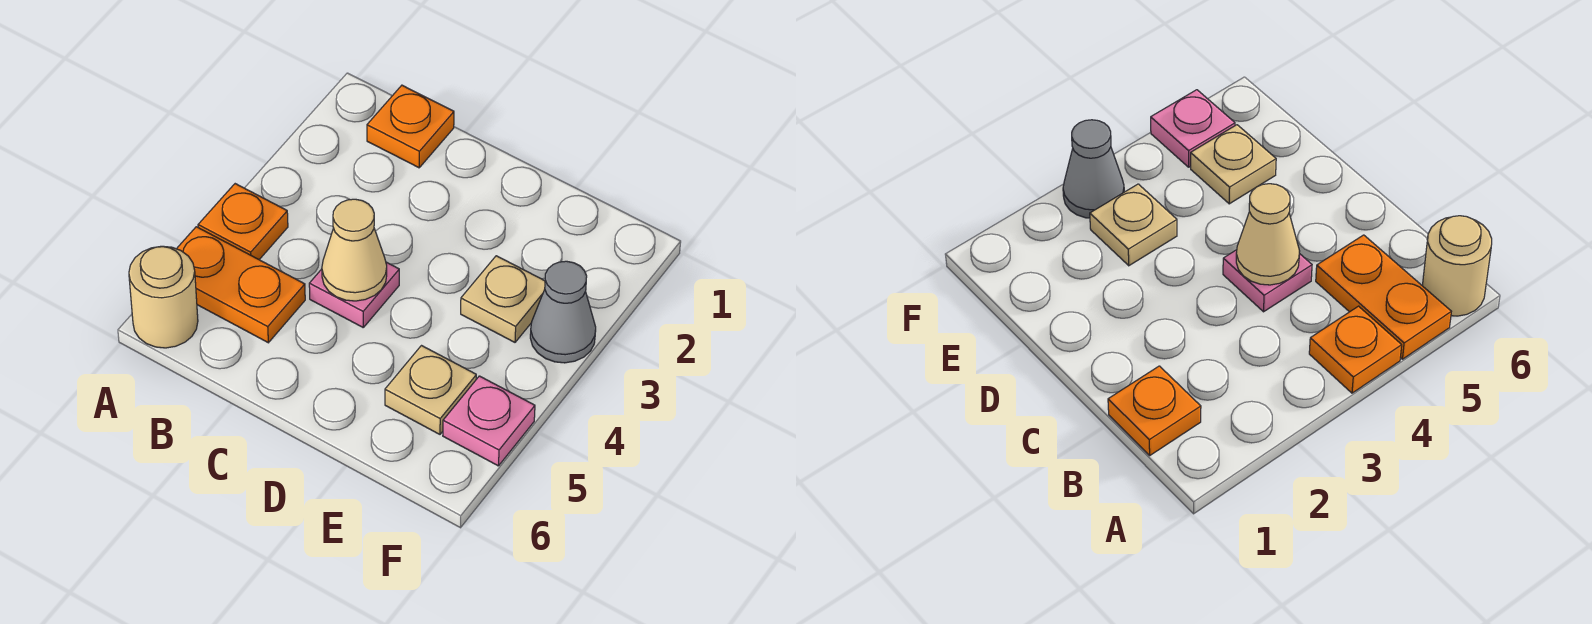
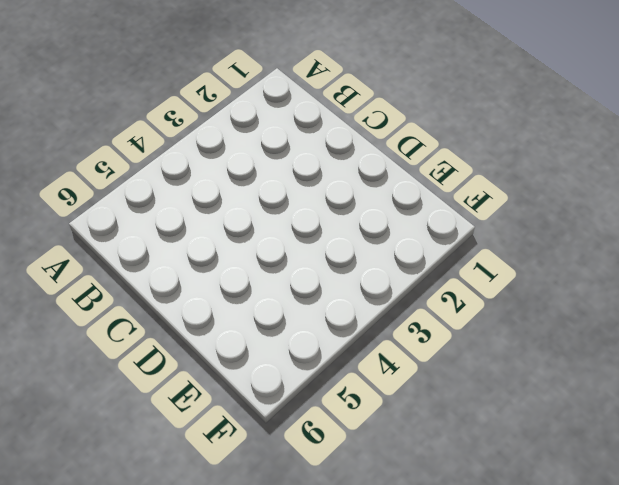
none -> orange 1x1 plate [198,184,288,260]
none -> orange 1x2 plate [177,227,305,343]

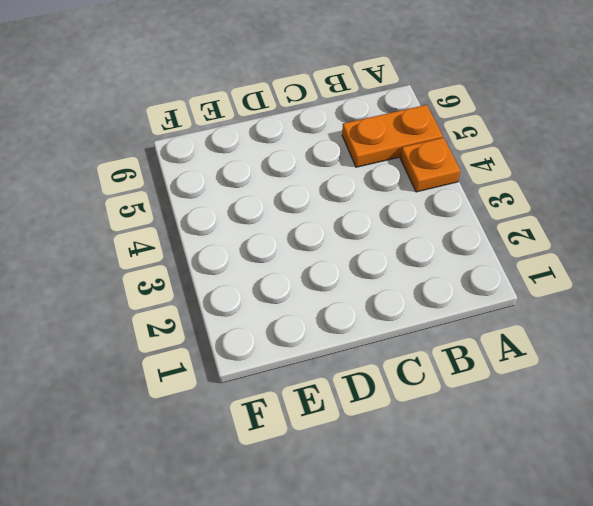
none -> tan 1x1 round brick [129,246,198,348]
none -> orange 1x1 plate [367,85,454,168]

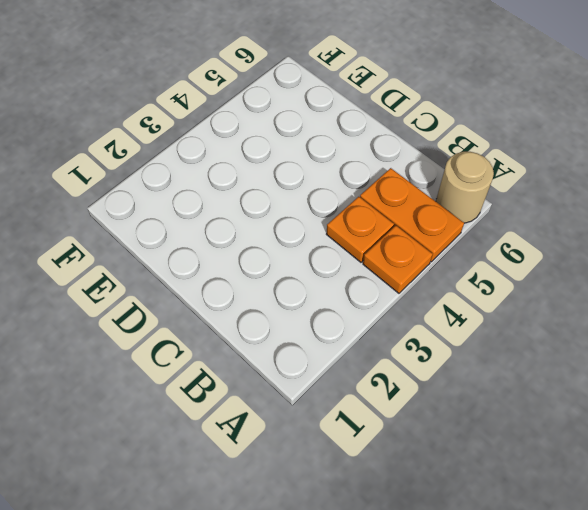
orange 1x1 plate [326,197,394,262] -> orange 1x1 plate moved to [367,85,454,168]
none -> pink 1x1 plate [309,262,399,327]
none -> tan 1x1 plate [461,256,545,342]

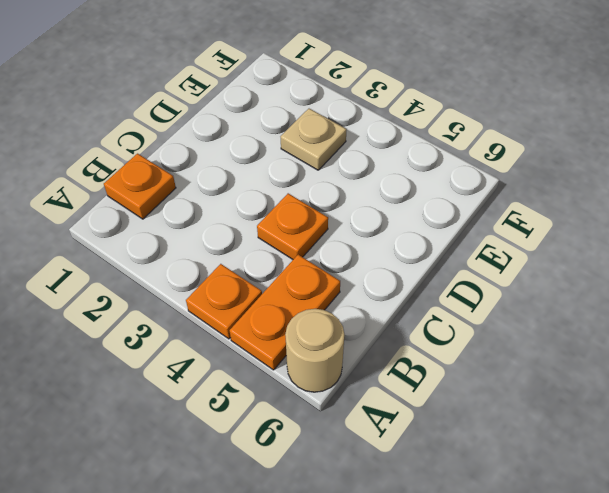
orange 1x1 plate [257,193,328,259] -> pink 1x1 plate [309,262,399,327]
none -> tan 1x1 plate [385,346,476,434]
none -> grey 1x1 cone [530,261,596,363]

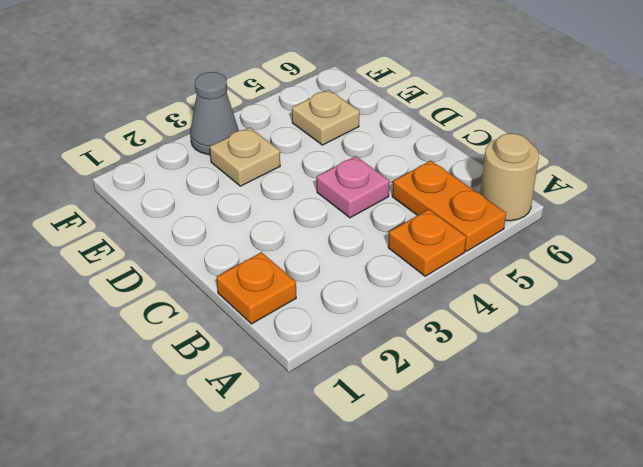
none -> pink 1x1 plate [443,376,535,466]
none -> tan 1x1 cone [322,199,387,301]

